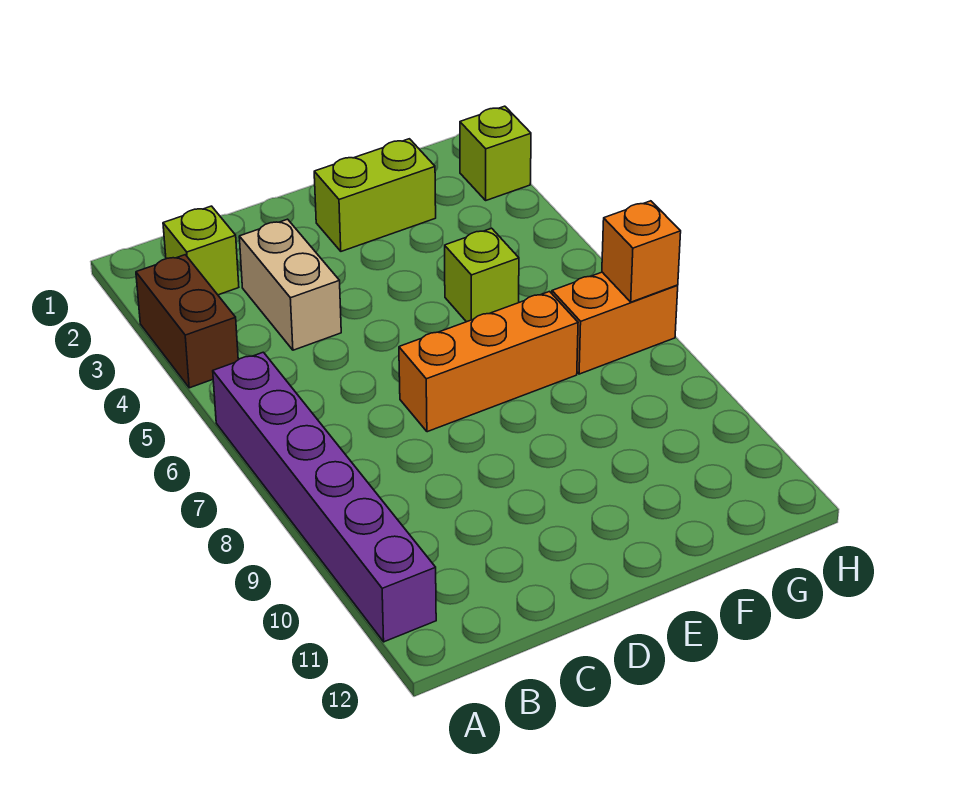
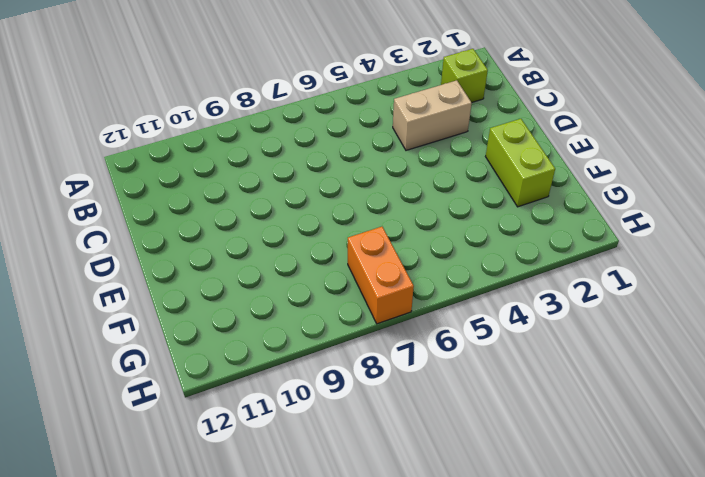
none -> brown 1x2 brick [136,255,238,388]
none -> purple 1x6 brick [213,352,436,642]

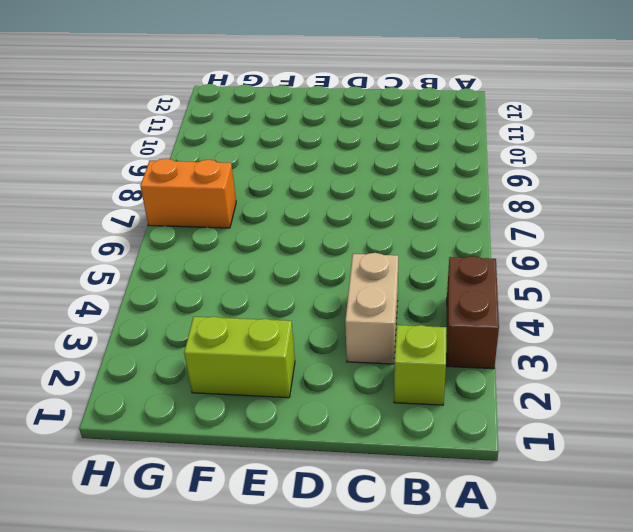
none -> purple 1x6 brick [213,352,436,642]
none -> orange 1x3 brick [399,292,578,432]

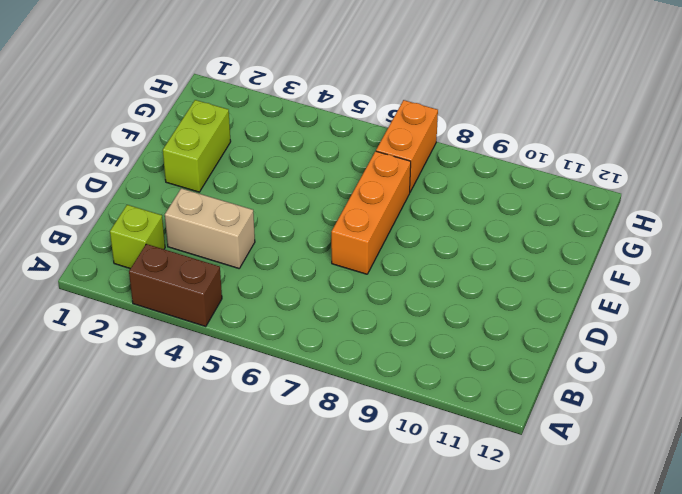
none -> purple 1x6 brick [213,352,436,642]
none -> lime 1x1 brick [445,228,519,322]

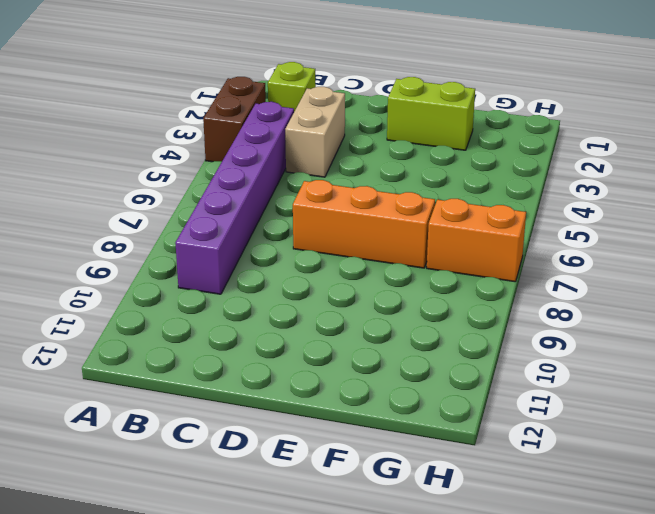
purple 1x6 brick [175,102,294,294] -> purple 1x6 brick moved to [213,352,436,642]
none -> lime 1x1 brick [445,228,519,322]
none -> lime 1x1 brick [460,106,531,200]

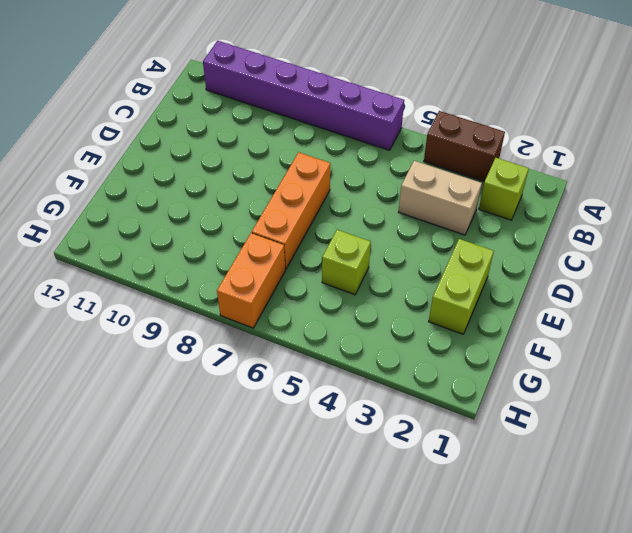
none -> lime 1x1 brick [460,106,531,200]
none -> orange 1x1 brick [602,201,681,302]

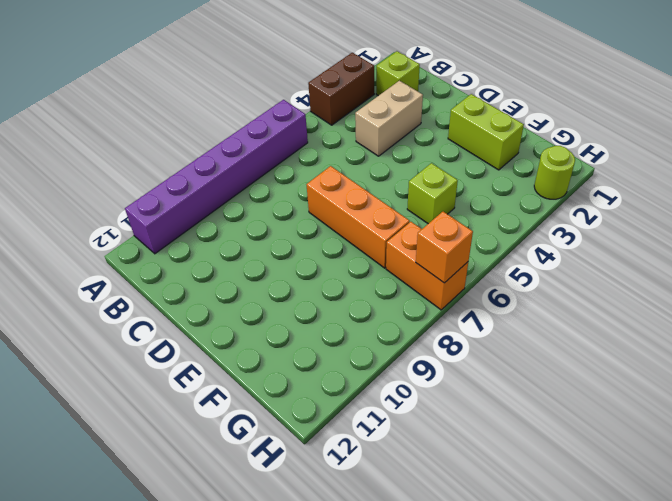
lime 1x1 round brick [534,146,575,199] -> lime 1x1 brick [460,106,531,200]

